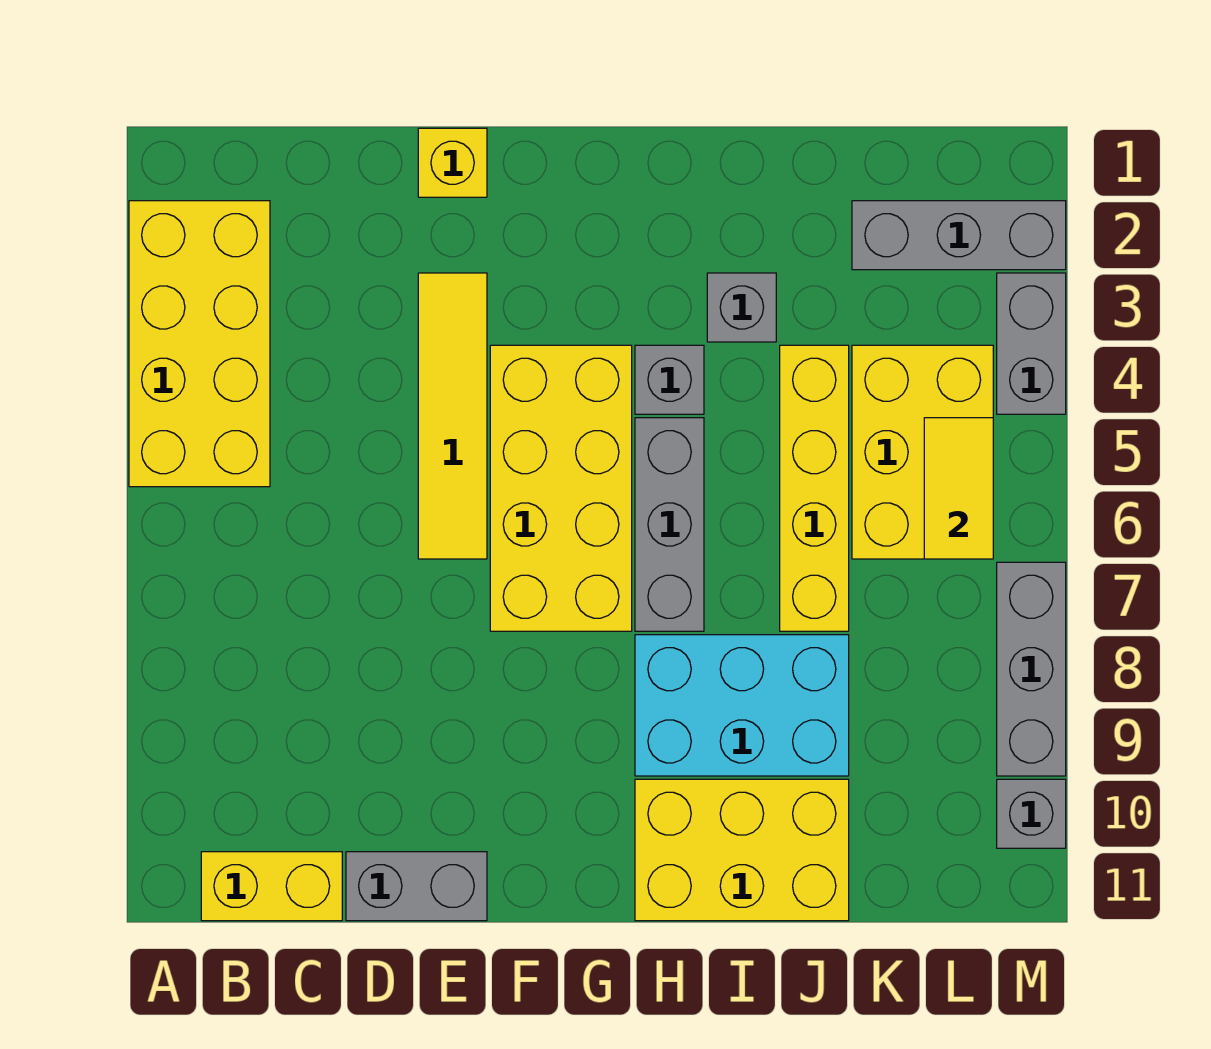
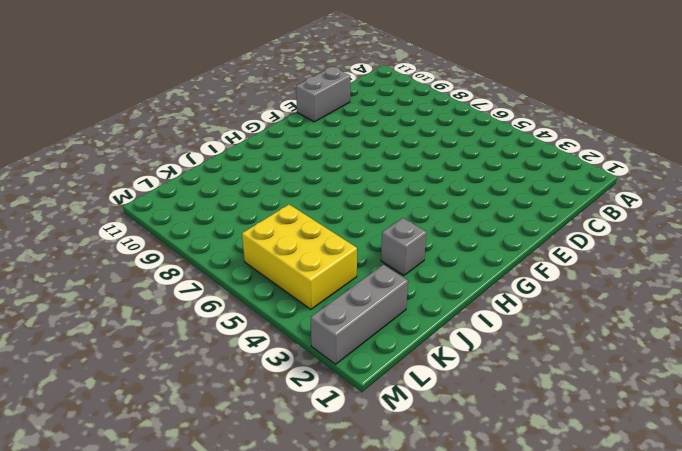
none -> yellow 2x4 brick [129,201,270,487]
none -> yellow 1x2 brick [201,852,342,921]
none -> yellow 1x1 brick [418,128,487,197]

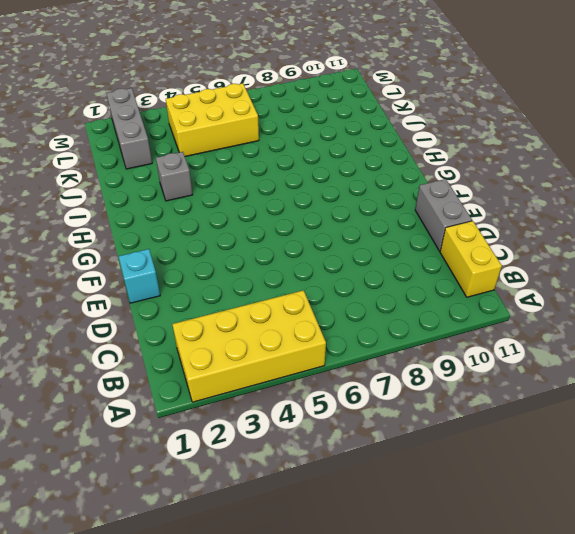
cyan 1x1 brick [119,249,160,303] -> yellow 1x1 brick [418,128,487,197]
none -> yellow 1x4 tile [418,273,487,559]
none -> yellow 2x4 brick [490,345,632,631]
none -> grey 1x1 brick [635,345,704,414]

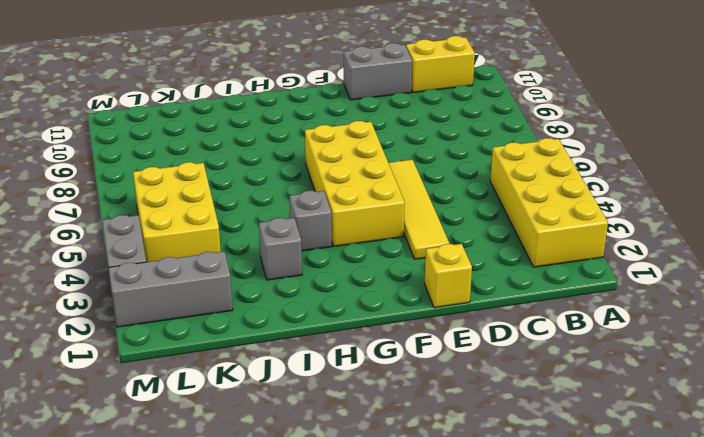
none -> grey 1x3 brick [635,418,704,631]
none -> cyan 2x3 brick [635,635,849,776]
none -> yellow 2x3 brick [635,779,849,921]

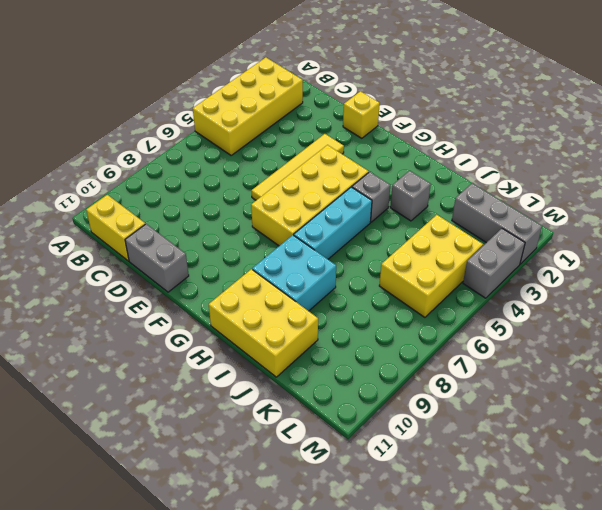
cyan 1x3 brick [294,187,372,259] -> grey 1x3 brick [635,418,704,631]
cyan 2x2 brick [252,235,336,311] -> cyan 2x3 brick [635,635,849,776]
none -> yellow 1x4 brick [780,345,849,631]
none -> grey 1x3 brick [997,562,1066,776]
none -> grey 1x1 brick [997,779,1066,848]

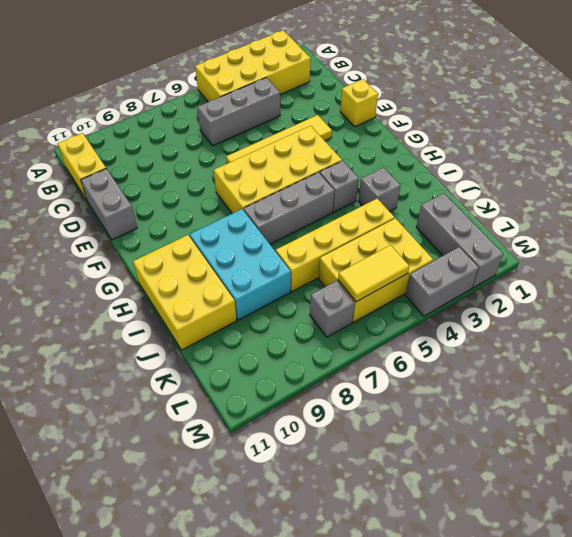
grey 1x3 brick [197,78,280,146] -> grey 1x3 brick moved to [997,562,1066,776]
grey 1x1 brick [310,281,355,337] -> grey 1x1 brick moved to [997,779,1066,848]

